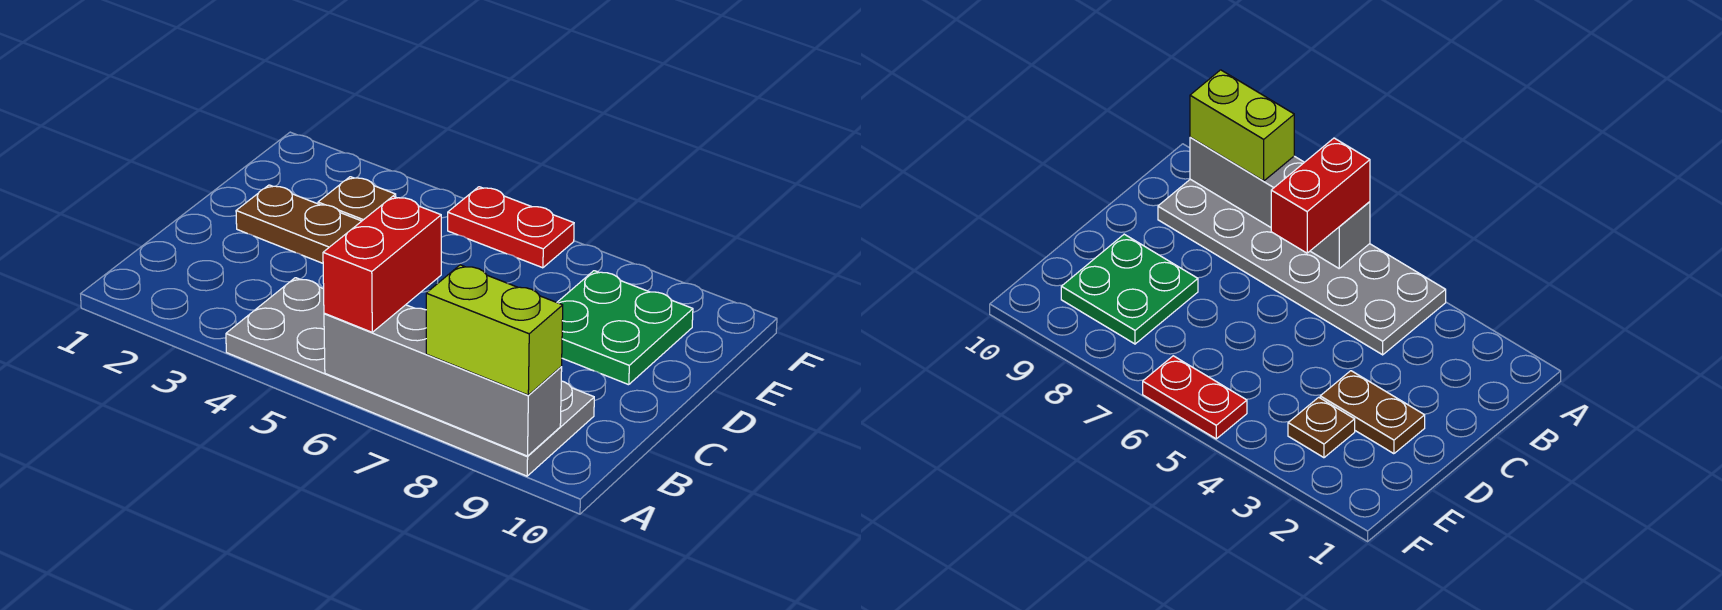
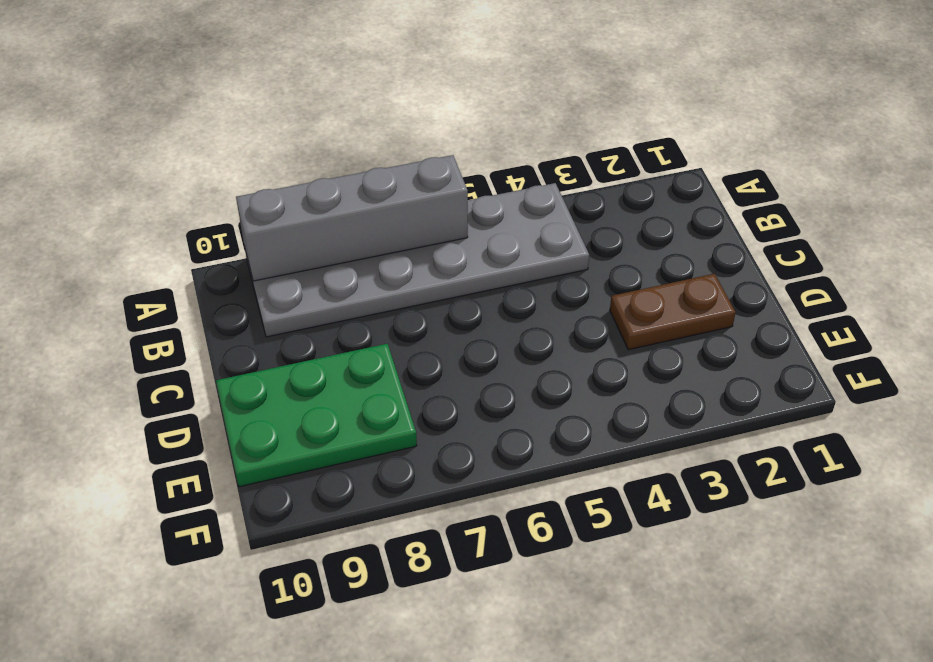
green 2x3 plate [216,344,417,487] -> green 2x2 plate [557,271,693,385]
none -> brown 1x1 plate [318,177,396,221]
none -> red 1x2 plate [448,187,574,268]

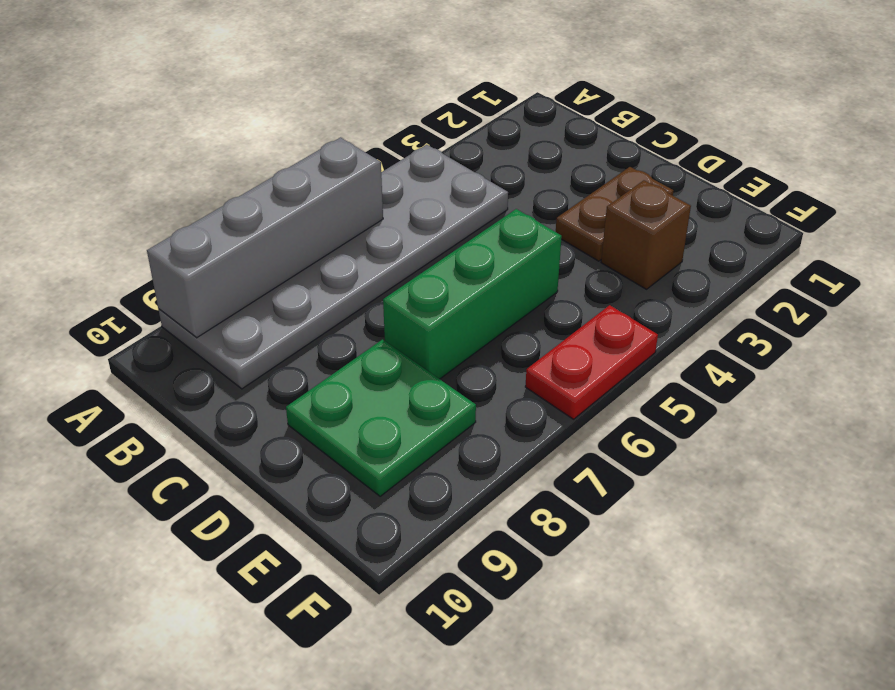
green 1x3 brick [383,209,562,379] -> none
brown 1x1 brick [601,180,691,289] -> brown 1x1 plate [318,177,396,221]
none -> red 1x2 brick [323,196,441,332]
none -> lime 1x2 brick [426,265,563,395]

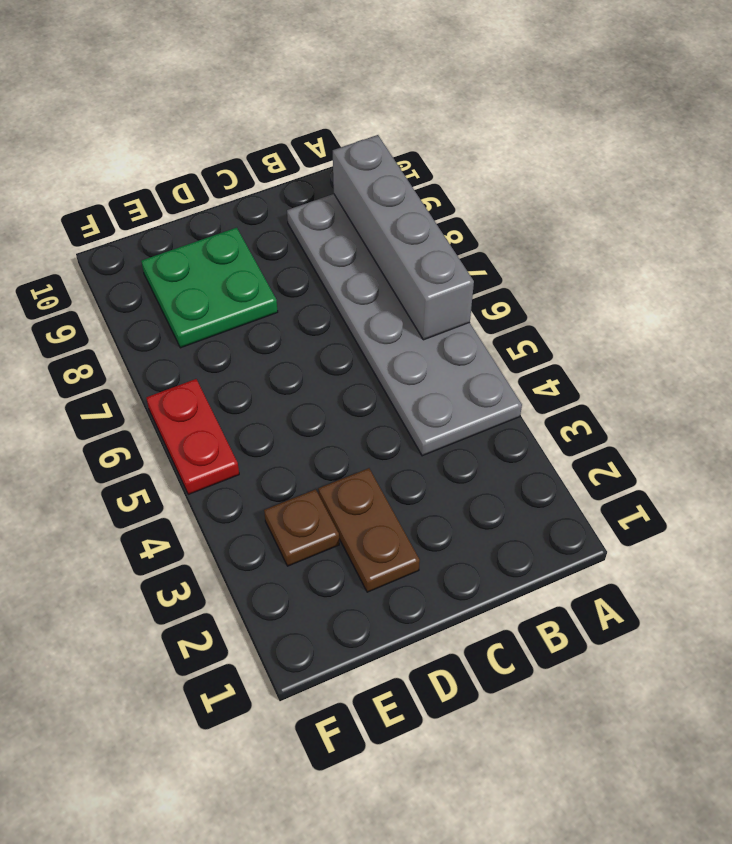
none -> red 1x2 brick [323,196,441,332]
none -> lime 1x2 brick [426,265,563,395]

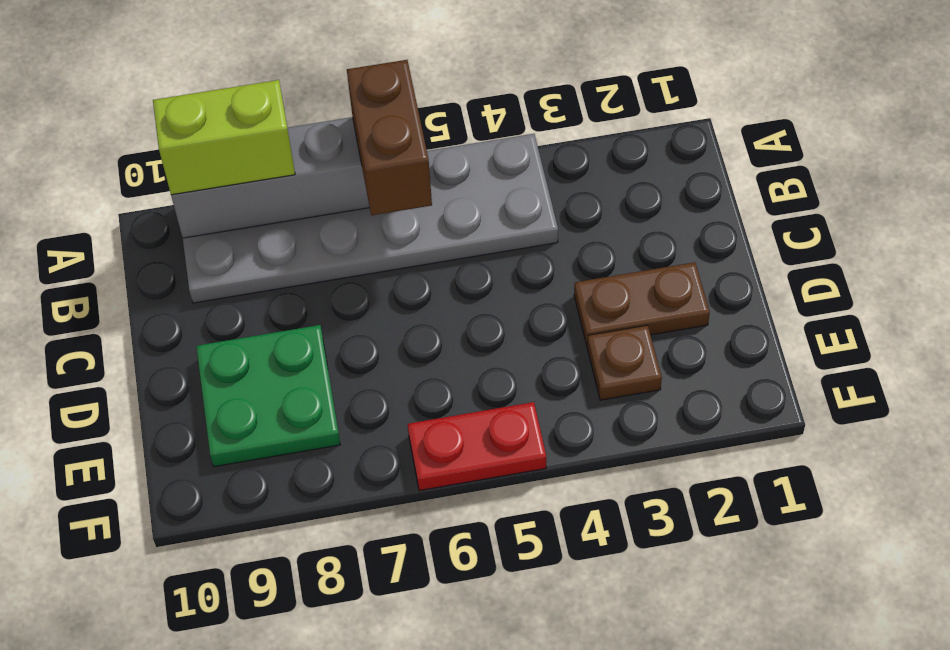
brown 1x2 brick [347,60,432,215] -> red 1x2 brick [323,196,441,332]

